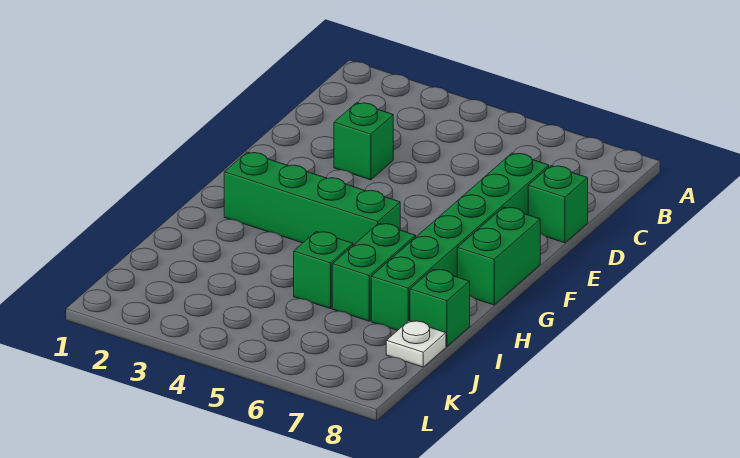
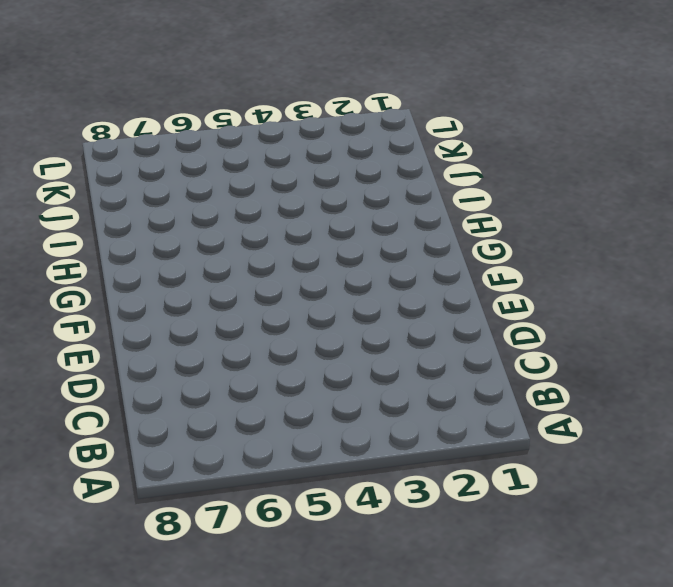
none -> green 1x1 brick [334,103,393,180]
none -> green 1x6 brick [371,153,549,330]

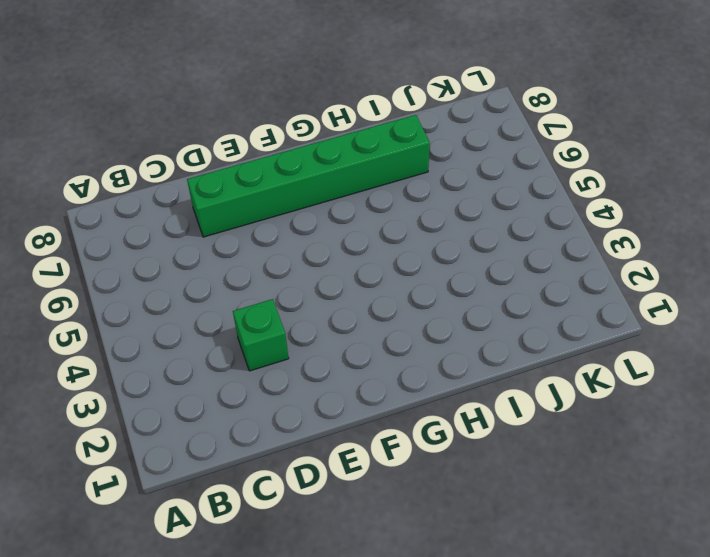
none -> green 1x1 brick [528,166,588,243]
none -> green 1x2 brick [457,207,540,305]

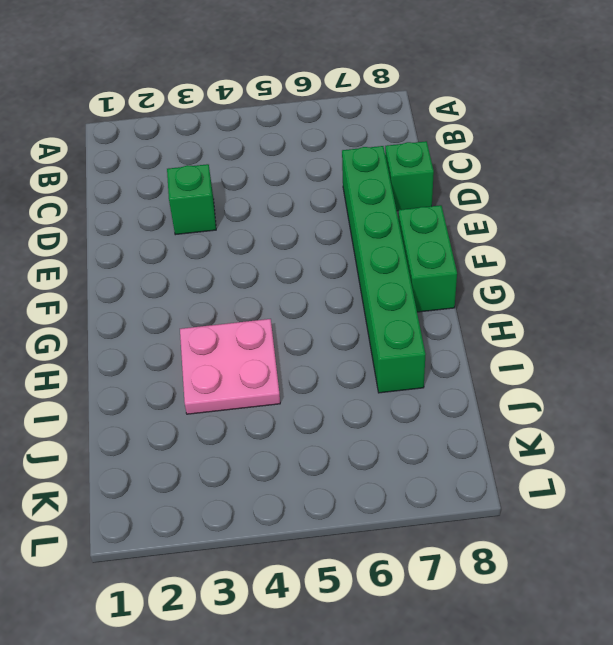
pink 2x2 plate [180,319,280,414] -> none
none -> green 1x4 brick [224,152,400,245]
none -> green 1x2 brick [332,223,416,321]

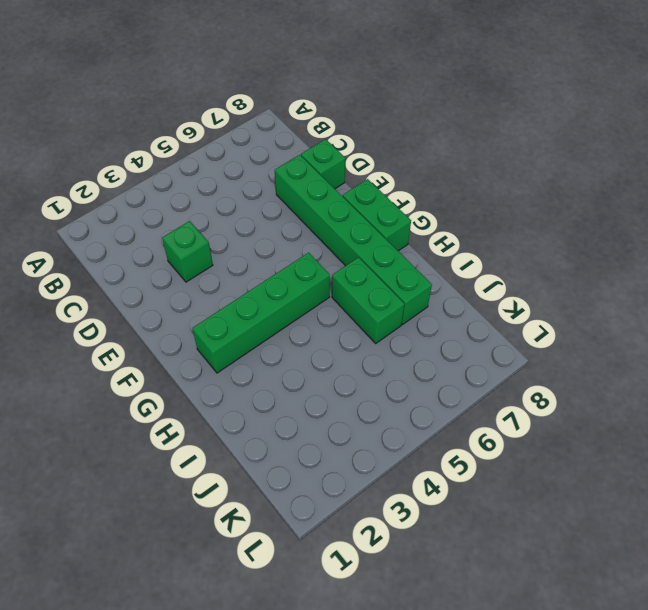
none -> green 1x1 brick [294,232,353,309]
none -> green 1x1 brick [410,269,470,346]

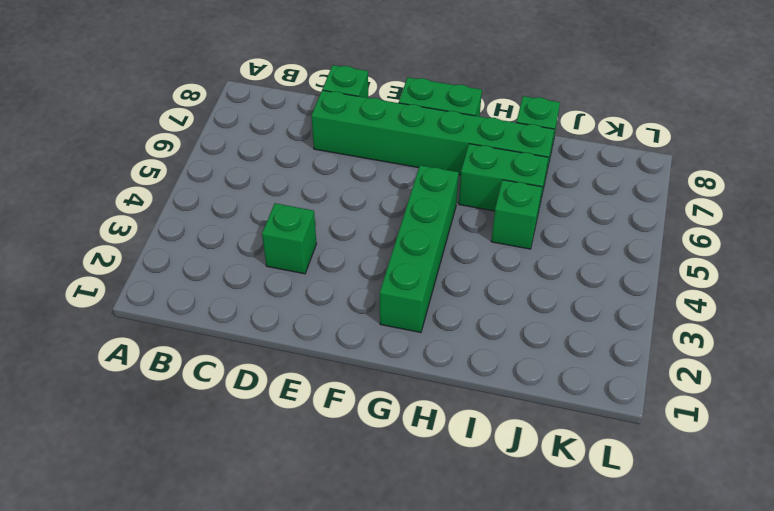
none -> white 1x1 plate [386,321,446,367]

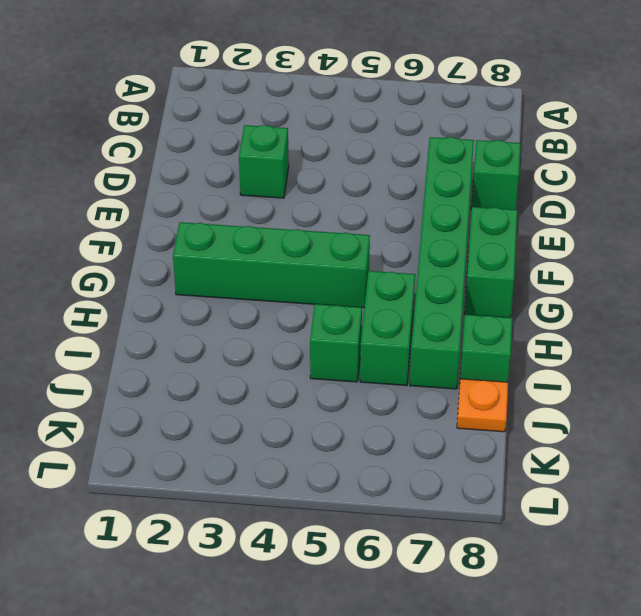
orange 1x1 plate [457,379,508,432] -> white 1x1 plate [386,321,446,367]

